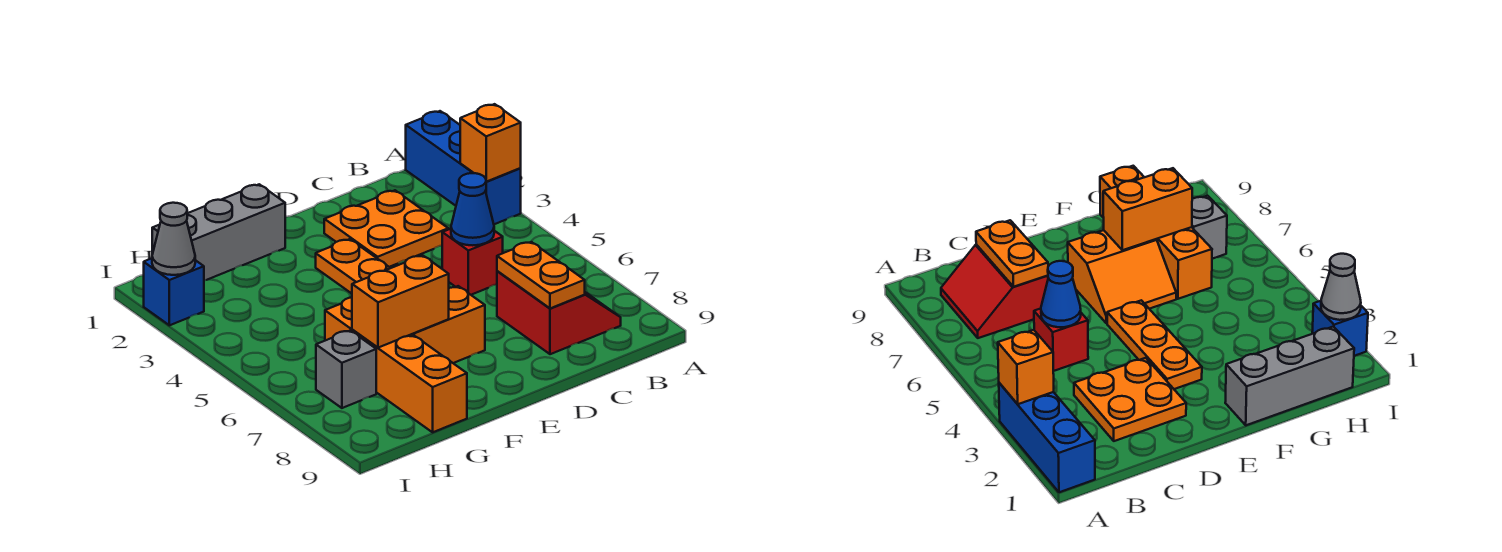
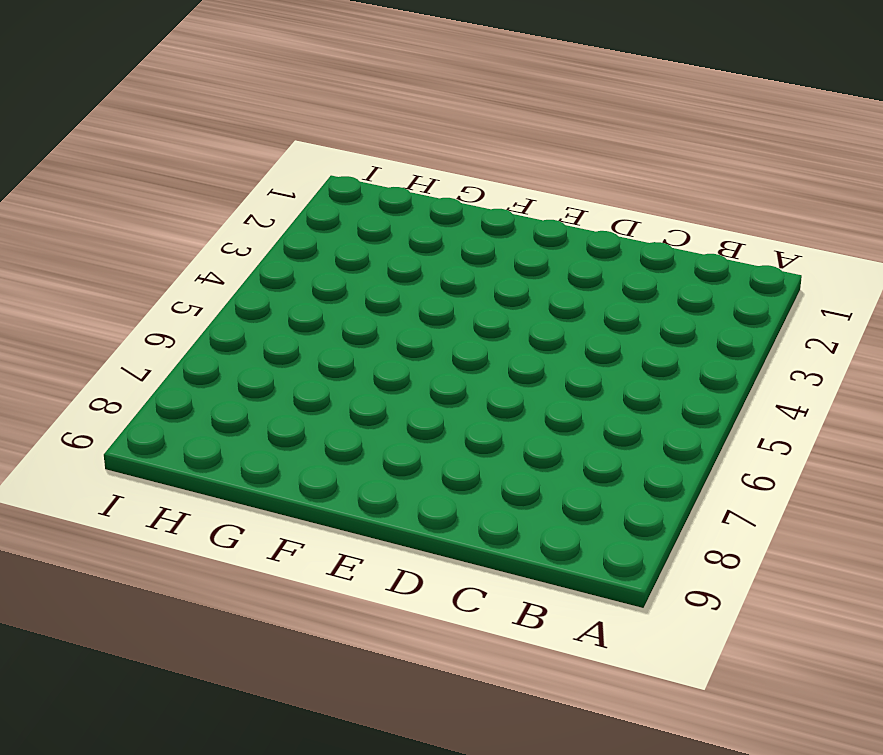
none -> blue 1x3 brick [406,111,521,224]
none -> red 2x2 slope [497,271,621,354]
none -> orange 2x2 plate [324,190,448,267]

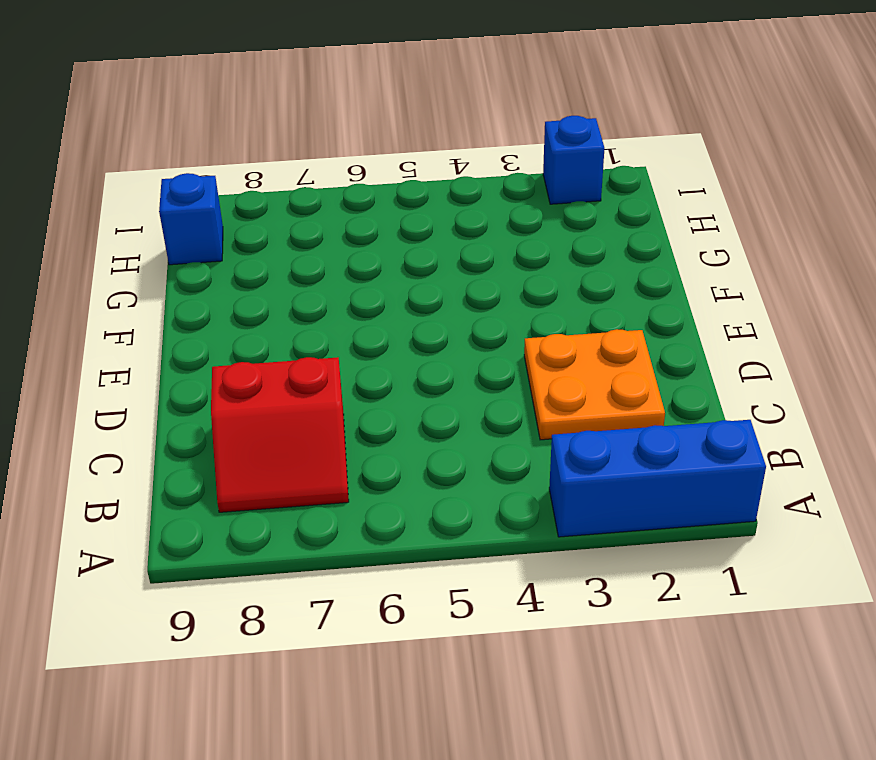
blue 1x1 brick [159,173,223,265] -> none
none -> red 1x1 brick [442,229,503,295]
none -> orange 1x3 plate [316,239,390,294]
none -> orange 2x2 slope [413,286,485,363]

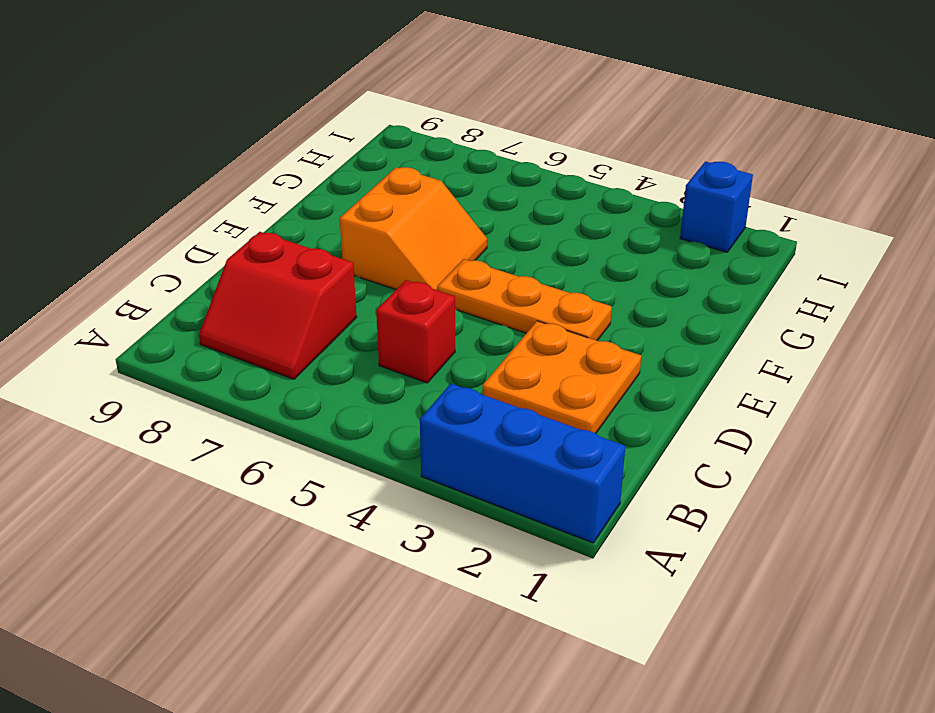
none -> grey 1x3 brick [152,184,285,280]
none -> orange 1x4 brick [325,297,467,432]
none -> grey 1x1 brick [316,331,376,408]

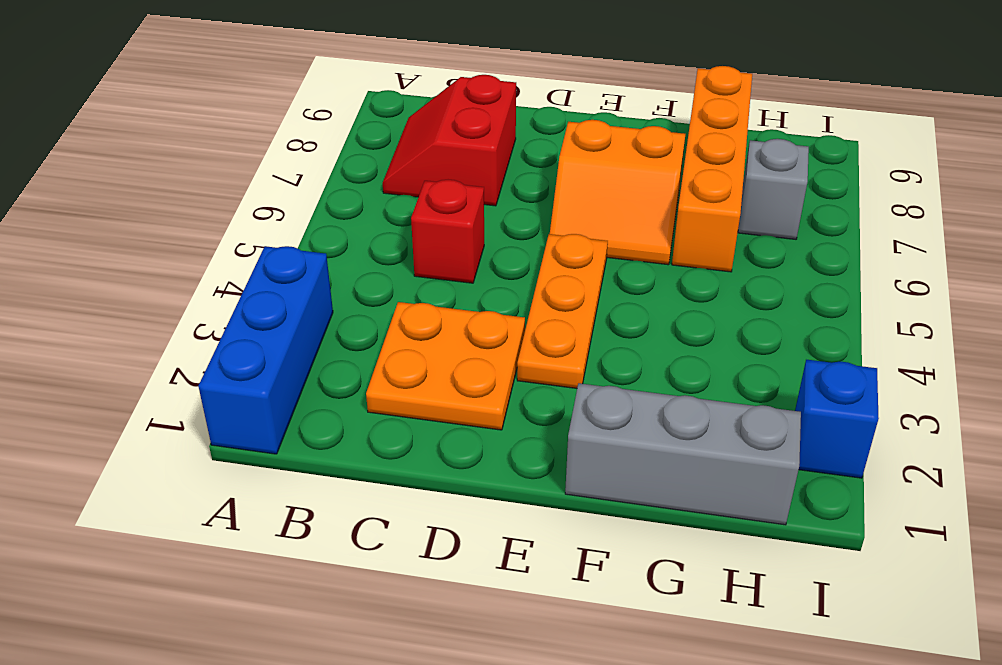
none -> orange 1x1 brick [460,104,521,182]
none -> blue 1x1 cone [451,173,494,245]
none -> orange 1x2 plate [497,242,585,308]

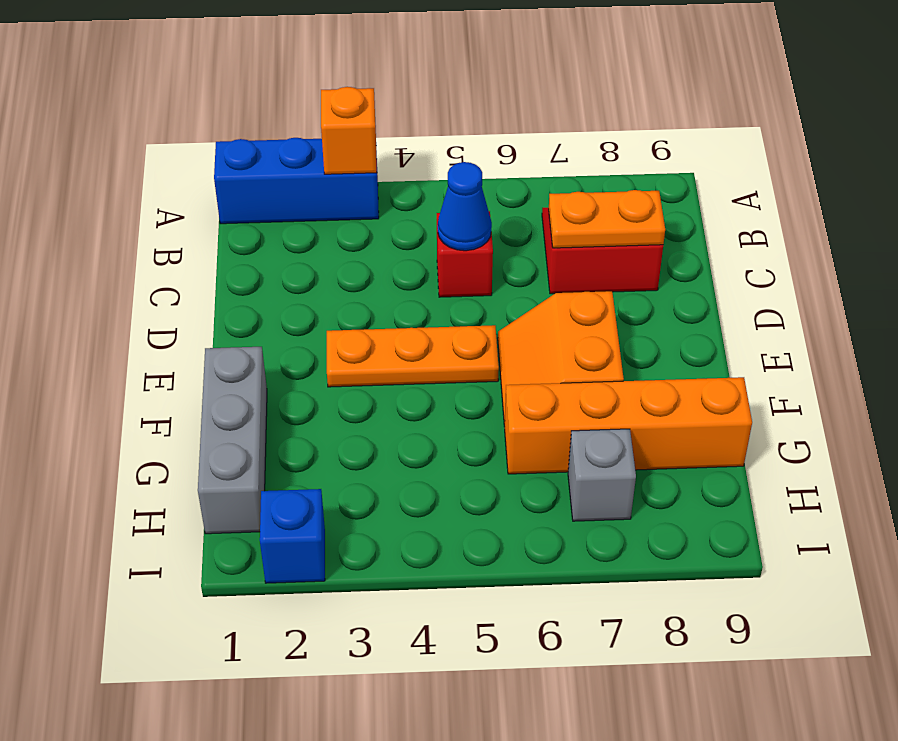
none -> orange 2x2 plate [324,190,448,267]
none -> orange 1x2 brick [352,255,449,348]
none -> grey 1x1 cone [152,203,195,275]

